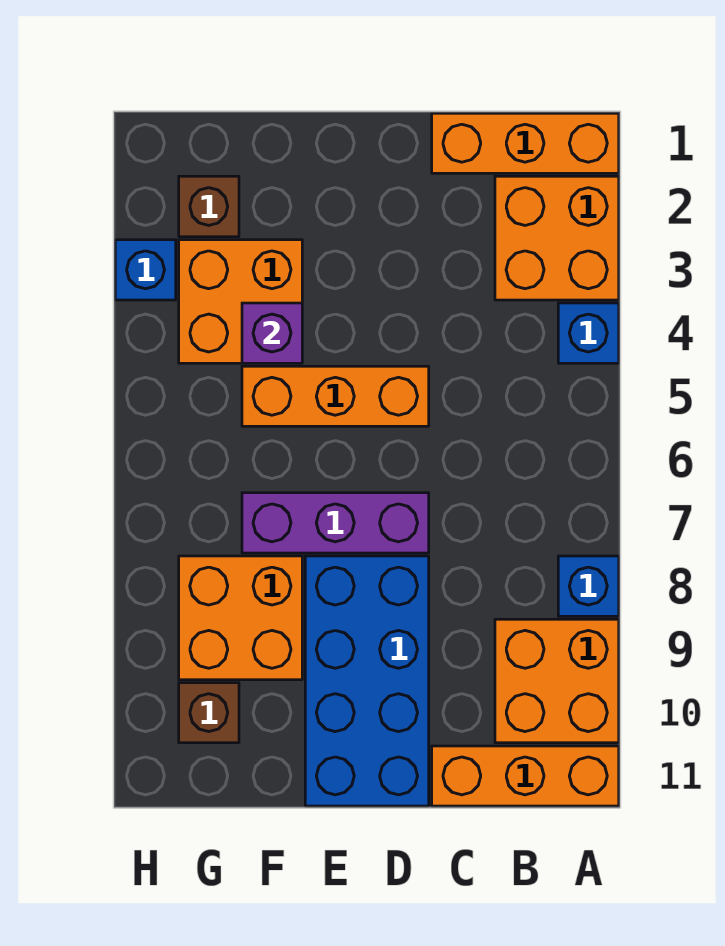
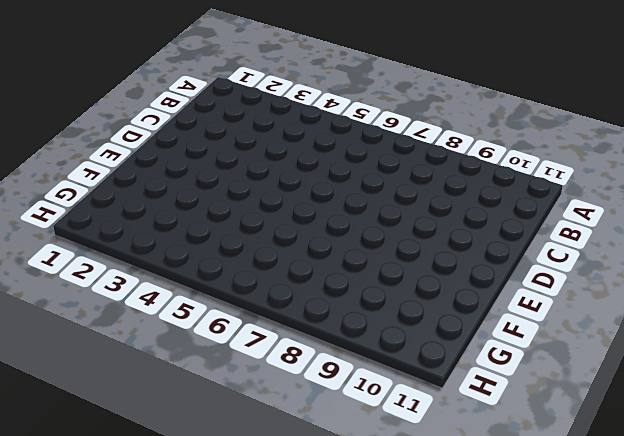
none -> orange 1x3 brick [432,113,619,173]
none -> orange 2x2 brick [495,176,619,300]
none -> blue 1x1 brick [558,303,619,363]

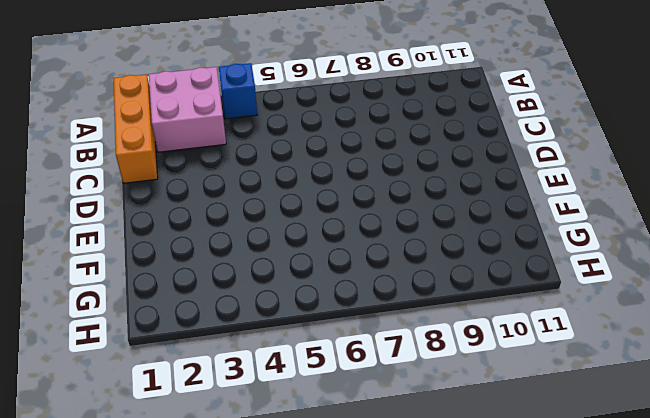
pink 2x2 brick [149,67,226,152] -> orange 2x2 brick [495,176,619,300]
none -> blue 1x1 brick [558,556,619,616]
none -> orange 2x2 brick [495,619,619,743]
none -> orange 1x3 brick [432,746,619,806]

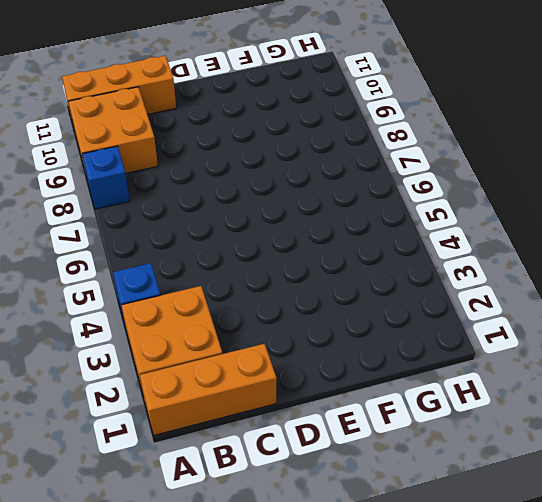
none -> orange 1x3 brick [242,366,429,426]
none -> purple 1x3 brick [242,493,429,553]
none -> blue 2x4 brick [305,556,429,806]

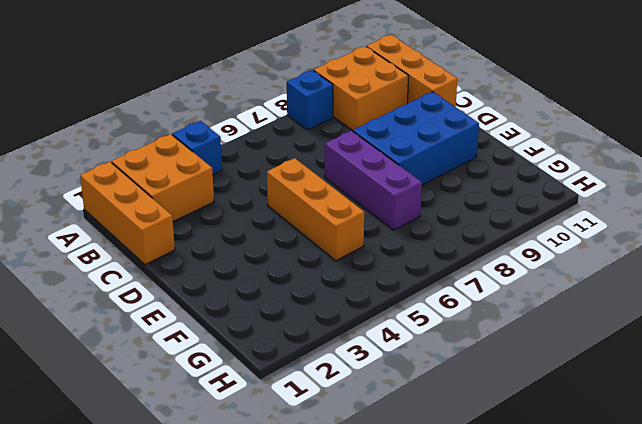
blue 2x3 brick [353,92,479,185] -> blue 2x4 brick [305,556,429,806]
none -> orange 2x2 brick [179,240,302,363]
none -> orange 2x2 brick [179,556,302,680]
none -> brown 1x1 brick [179,176,239,237]

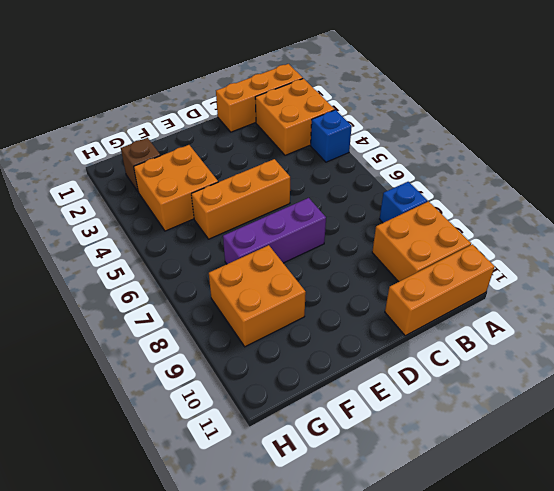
none -> blue 2x4 brick [305,556,429,806]
none -> brown 1x1 brick [179,683,239,743]
none -> blue 1x1 brick [115,240,176,300]

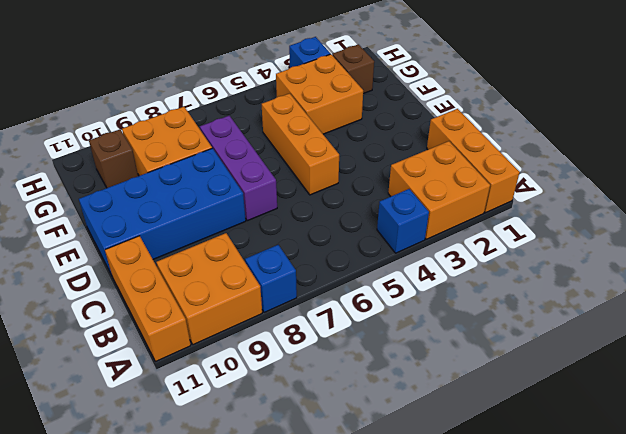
none -> purple 1x1 brick [242,303,302,363]

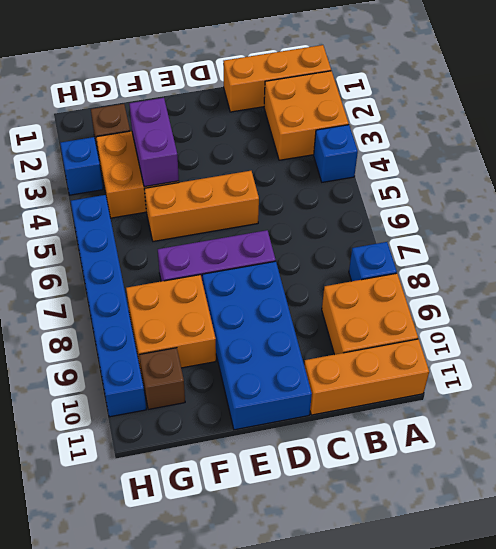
purple 1x2 brick [129,98,179,187] -> purple 1x1 brick [242,303,302,363]
blue 1x6 brick [71,195,146,417] -> none

